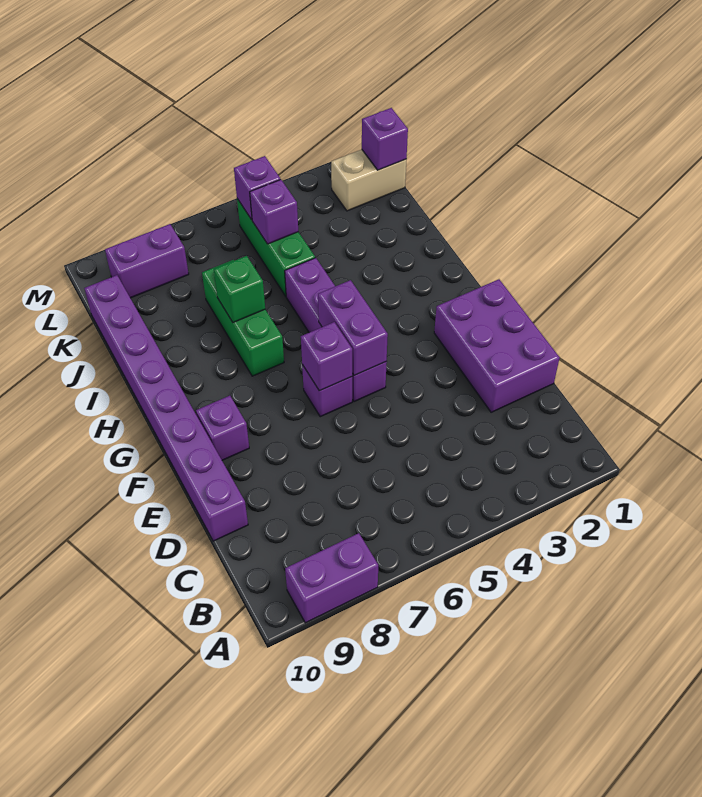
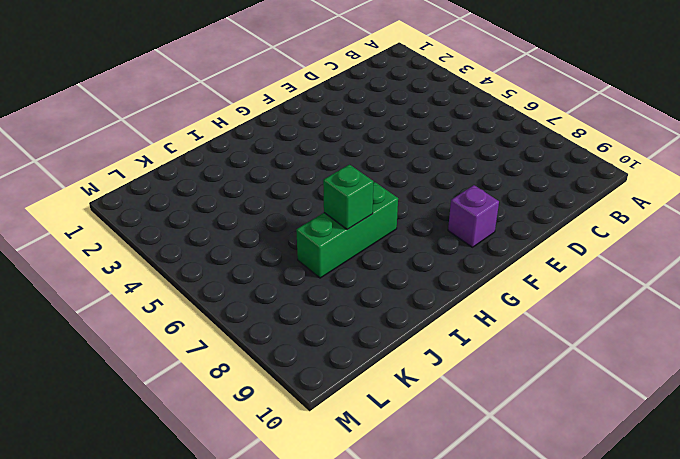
none -> purple 1x2 brick [285,533,378,623]
none -> purple 2x3 brick [434,279,560,412]
none -> purple 1x8 brick [84,275,248,541]

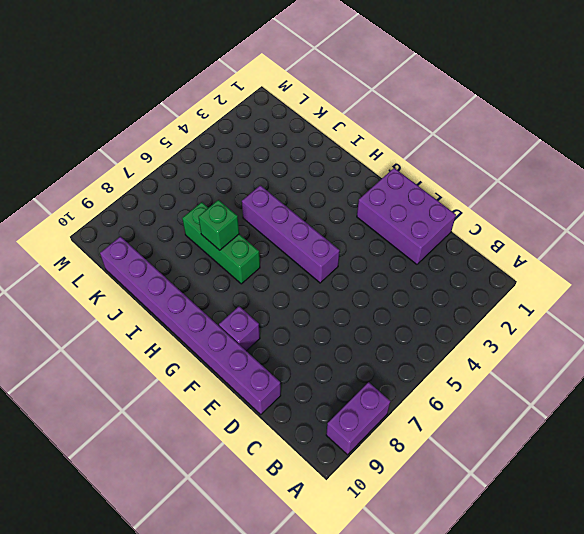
none -> purple 1x1 brick [302,365,352,417]
none -> green 1x3 brick [237,199,315,296]
none -> tan 1x2 brick [331,150,406,211]

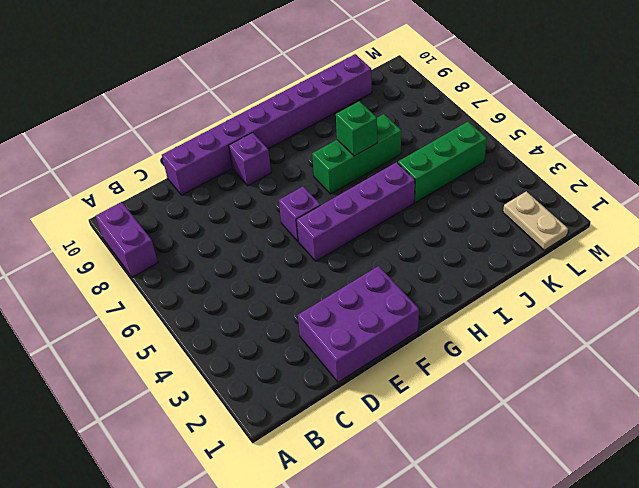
tan 1x2 plate [503,191,568,250] -> tan 1x2 brick [331,150,406,211]
none -> purple 1x2 brick [105,224,189,298]
none -> purple 1x2 brick [318,280,388,375]
none -> purple 1x1 brick [301,322,352,391]

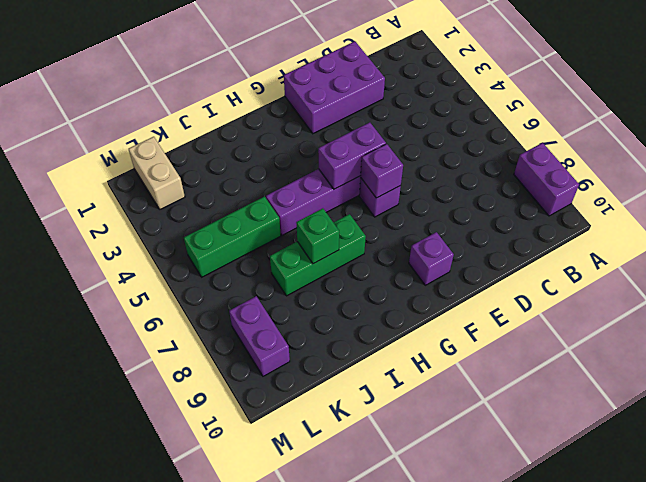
none -> purple 1x8 brick [84,275,248,541]
none -> purple 1x1 brick [250,180,298,244]
none -> purple 1x1 brick [362,108,408,170]

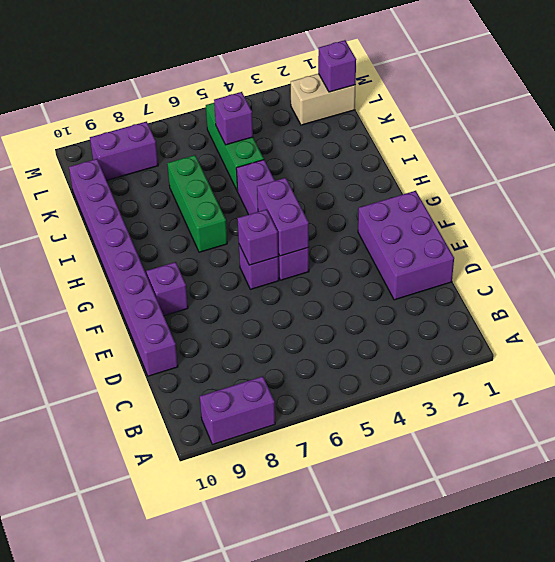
none -> green 1x1 brick [214,256,265,322]
none -> purple 1x1 brick [234,156,280,220]

